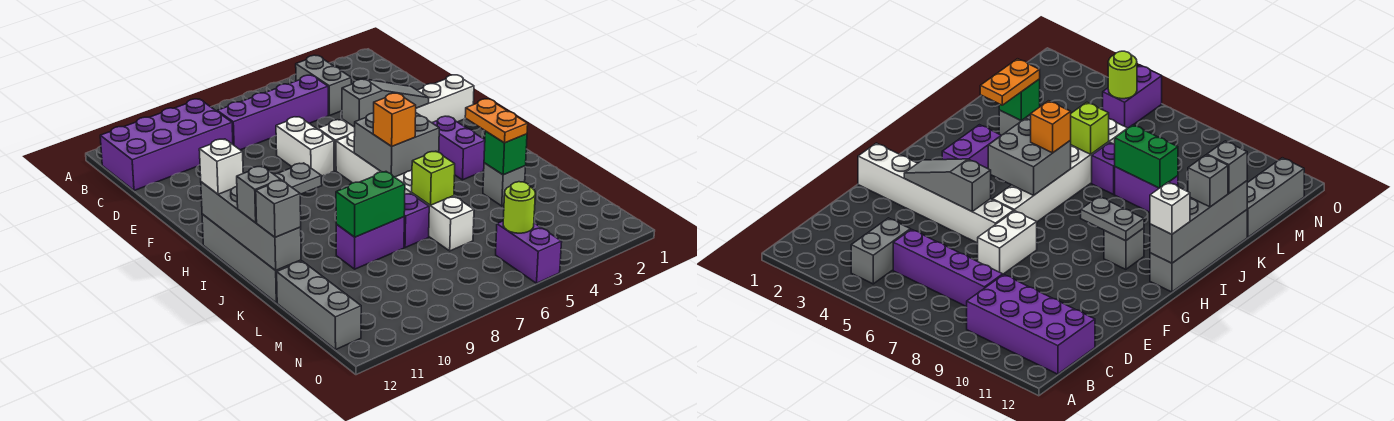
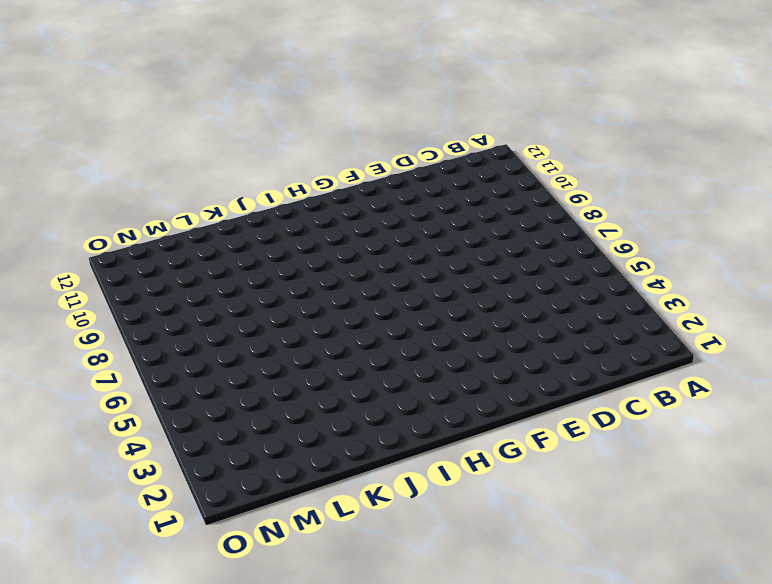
none -> grey 1x2 brick [296,55,351,116]
none -> purple 2x4 brick [100,99,233,191]
none -> purple 1x4 brick [217,75,328,150]

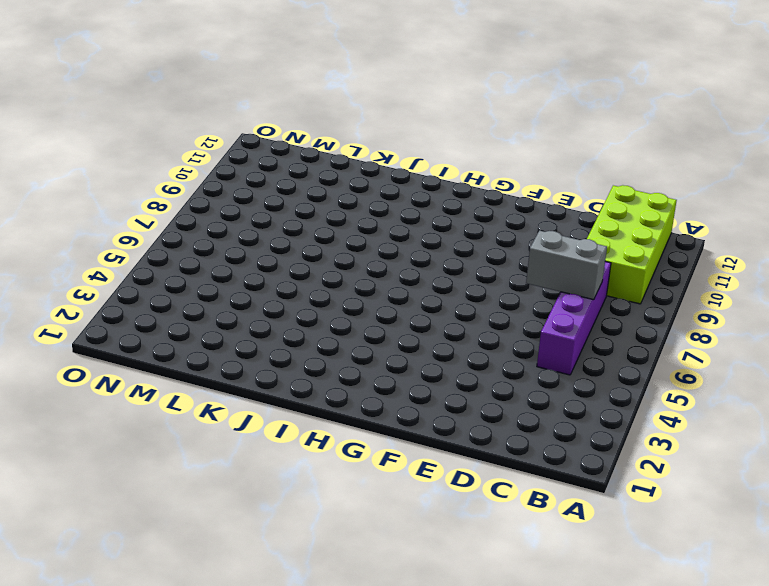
lime 2x4 brick [587,185,677,304] -> purple 2x4 brick [100,99,233,191]
grey 1x2 brick [526,231,607,300] -> grey 1x2 brick moved to [296,55,351,116]
none -> white 1x2 brick [276,117,334,176]
none -> white 1x6 brick [318,75,474,171]
none -> white 1x6 brick [336,132,474,251]

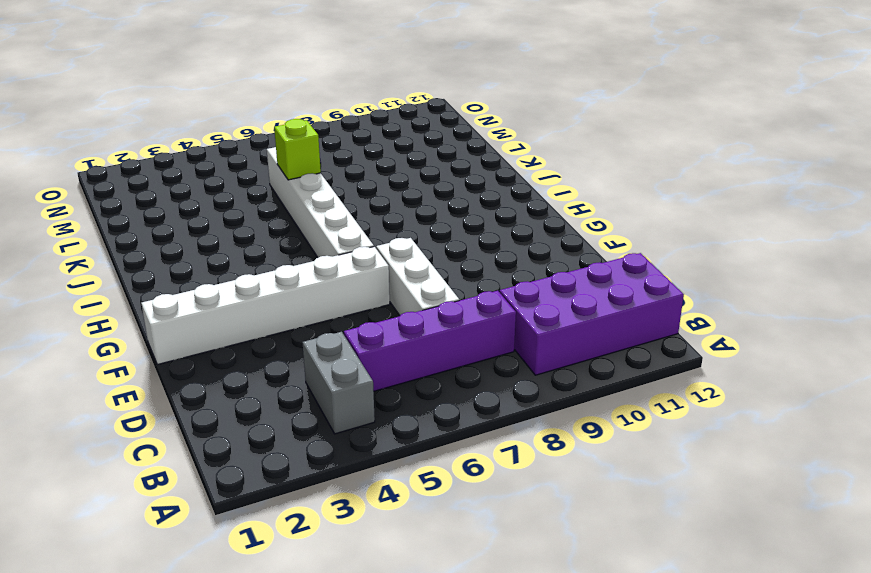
white 1x3 brick [376,238,459,315] -> white 1x2 brick [276,117,334,176]
none -> purple 1x2 brick [432,116,485,180]
none -> grey 1x1 brick [1104,228,1144,269]
none -> grey 1x4 brick [202,214,301,303]

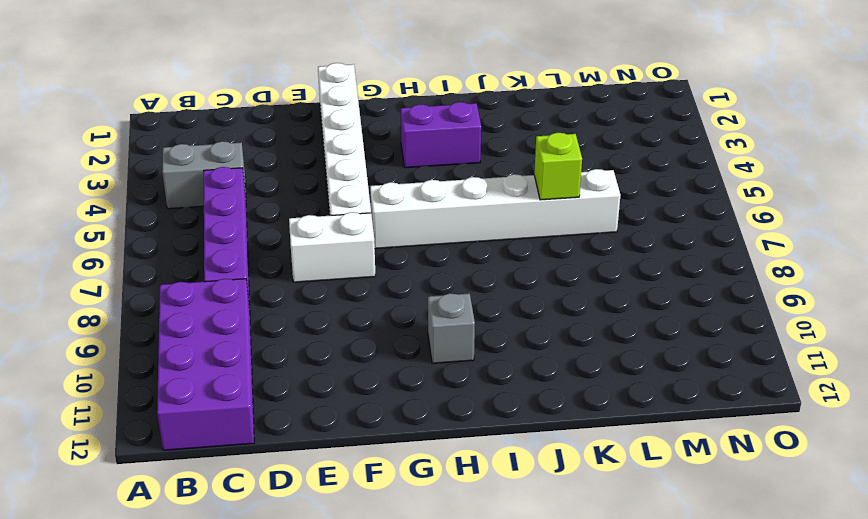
none -> grey 1x4 brick [202,214,301,303]
none -> grey 1x1 brick [483,163,525,206]
none -> purple 1x1 brick [404,193,429,248]

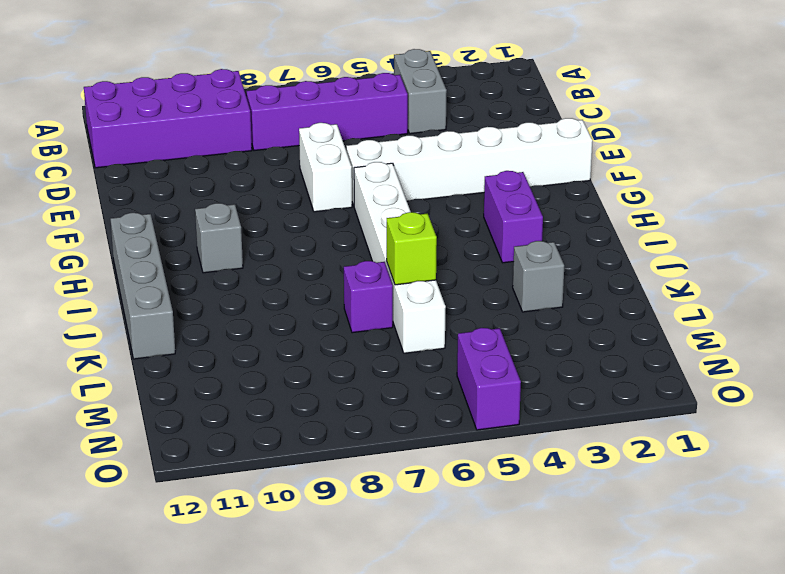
none -> purple 1x2 brick [336,217,404,269]
none -> grey 1x3 brick [277,261,361,349]
none -> grey 1x3 slope [342,79,429,127]

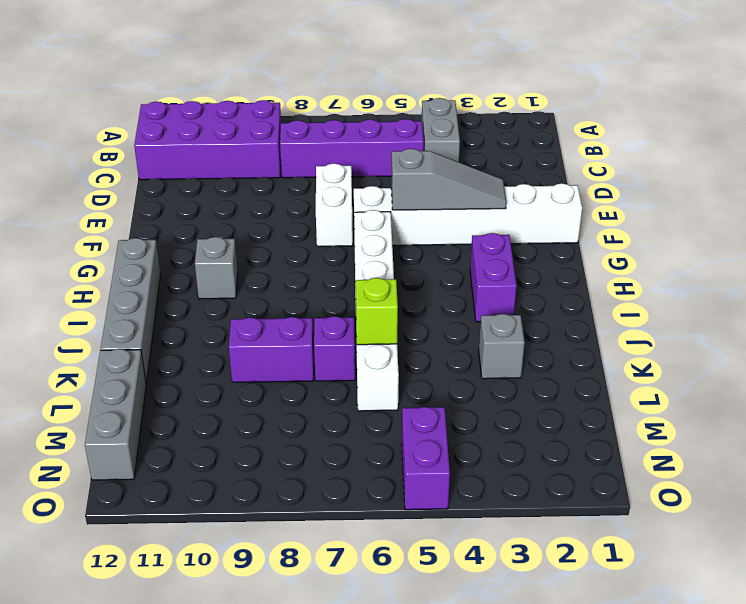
none -> grey 2x2 brick [354,113,439,177]
none -> grey 1x2 plate [274,163,322,194]
none -> grey 1x4 brick [201,182,301,270]

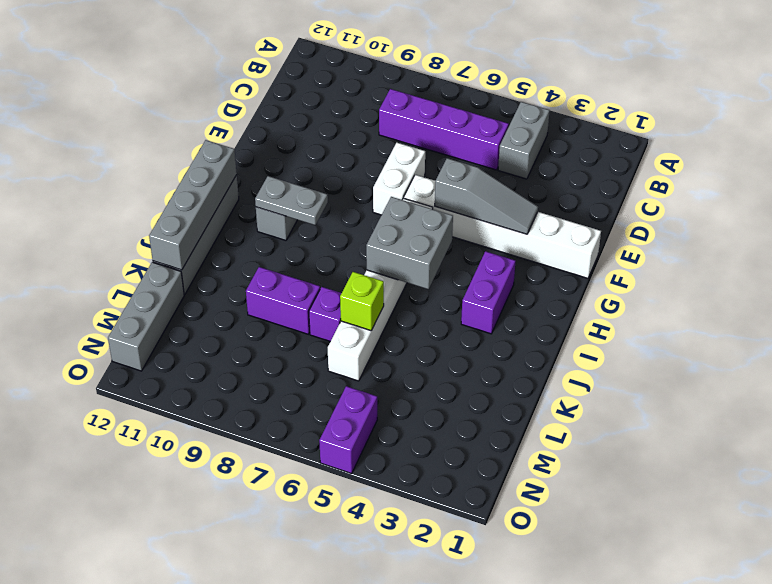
none -> purple 2x4 brick [100,99,233,191]
none -> grey 1x1 brick [483,163,525,206]
none -> green 1x1 brick [484,131,527,175]

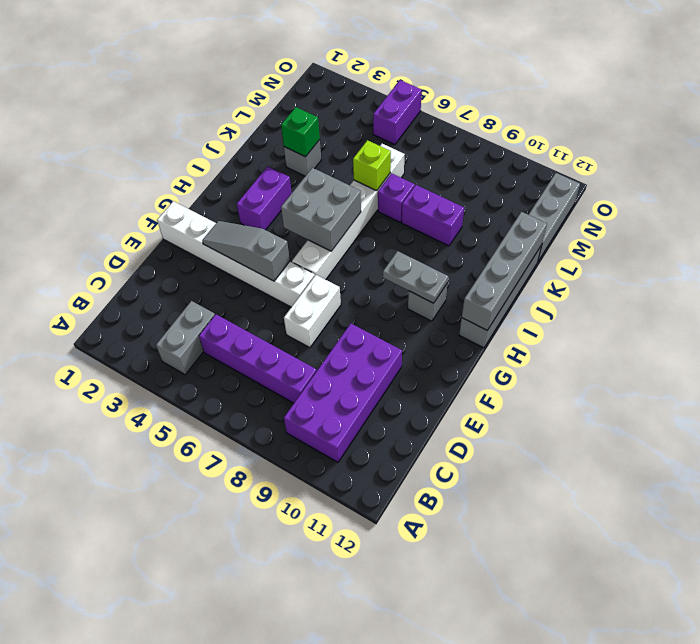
purple 2x4 brick [284,324,402,462] -> purple 2x4 brick turned to [100,99,233,191]
none -> green 1x2 brick [336,172,405,237]
none -> lime 1x1 round brick [503,182,535,233]
none -> white 1x1 brick [199,139,243,194]

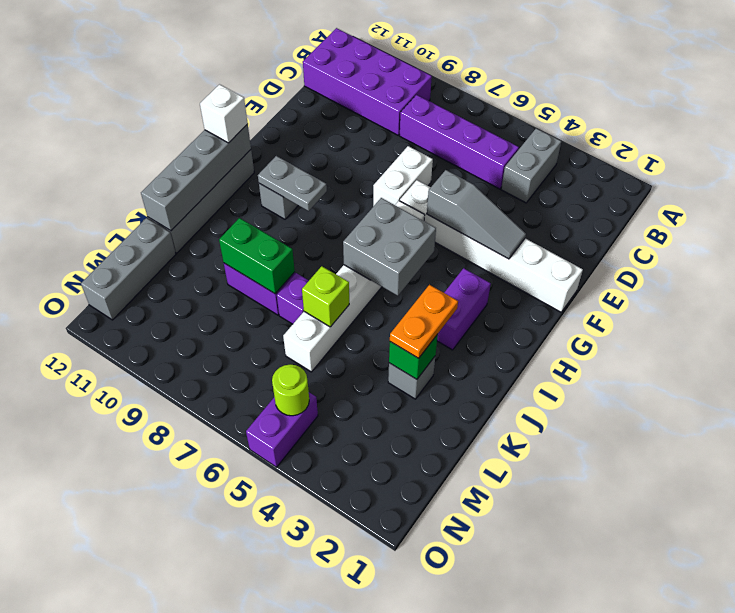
none -> orange 1x1 brick [373,93,416,146]
none -> grey 1x1 brick [237,166,280,223]
none -> grey 1x1 brick [256,180,301,237]

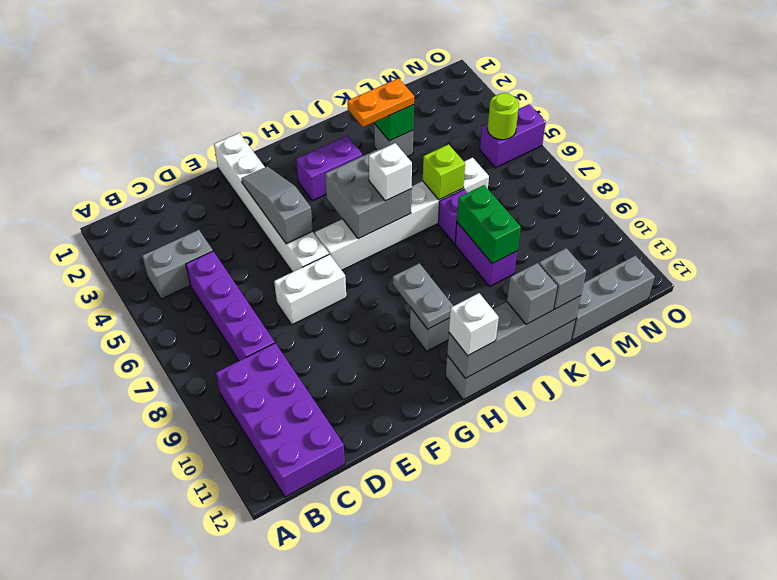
white 1x1 brick [369,143,412,201] -> orange 1x1 brick [373,93,416,146]

